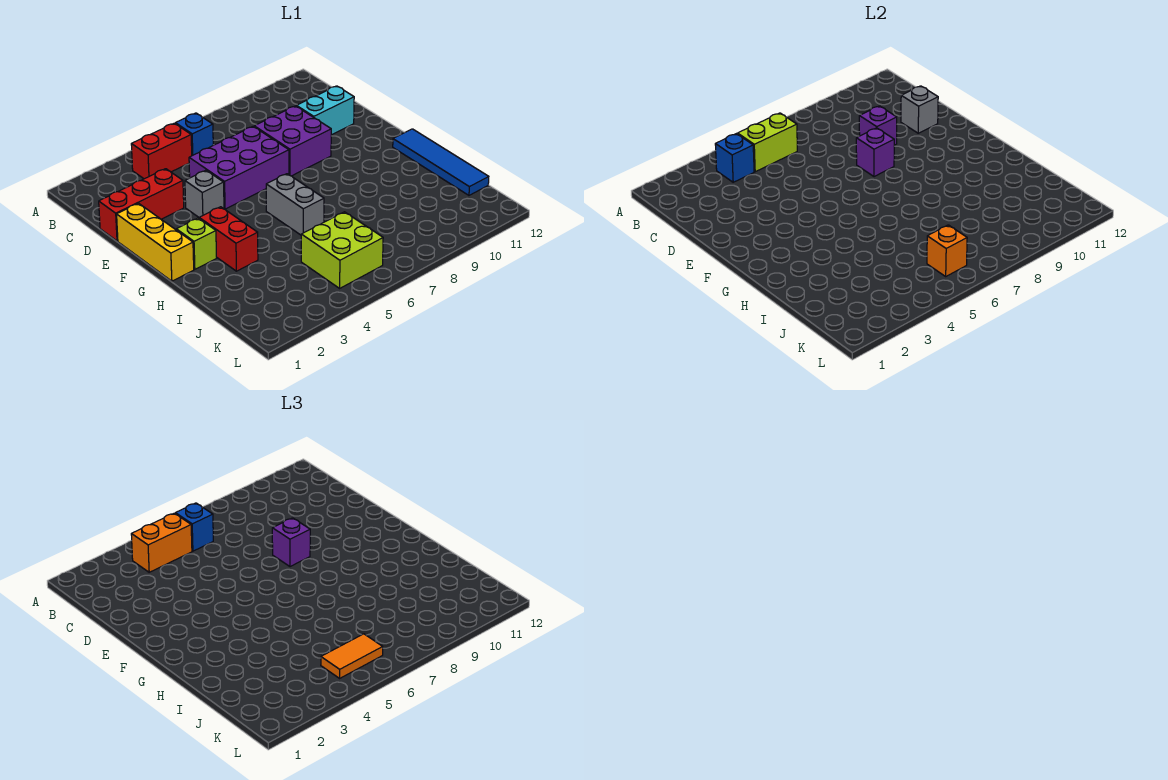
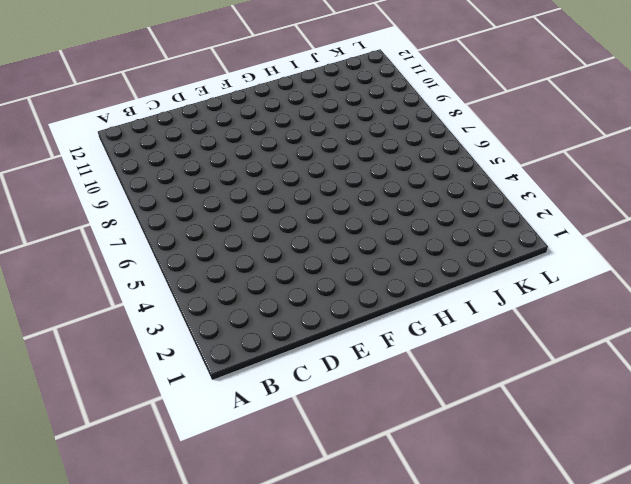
none -> red 1x2 brick [131,123,192,179]
none -> blue 1x1 brick [175,113,213,156]
none -> red 1x3 brick [99,169,184,241]

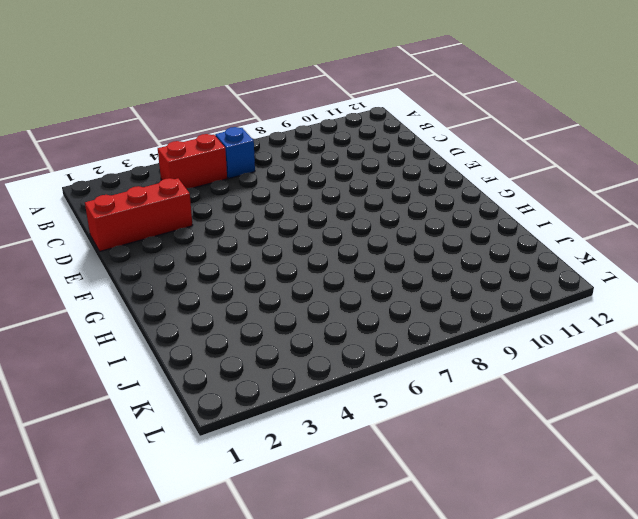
none -> purple 2x3 brick [189,126,289,209]
none -> purple 2x2 brick [254,106,331,176]
none -> cyan 1x2 brick [296,86,354,135]

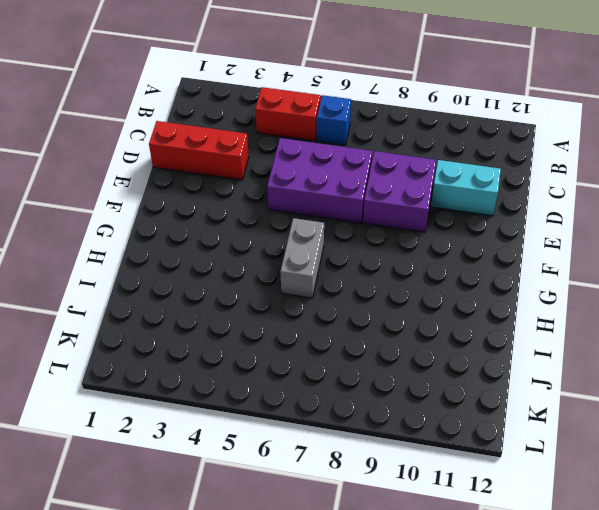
none -> yellow 1x3 brick [117,203,194,281]
none -> grey 1x1 brick [185,170,224,217]
none -> lime 1x1 brick [176,218,217,269]

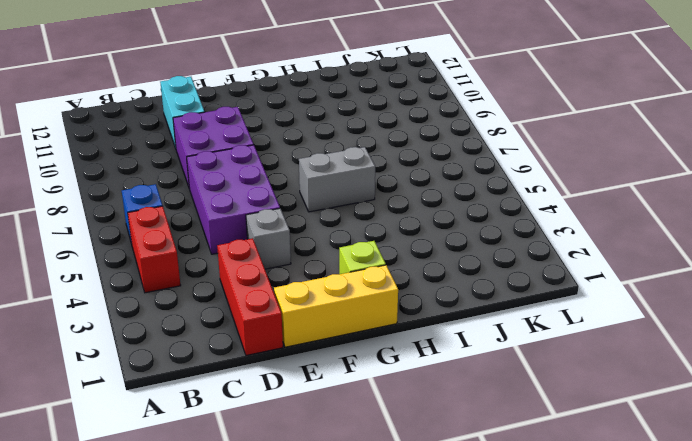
none -> red 1x2 brick [199,207,258,271]
none -> blue 1x4 tile [393,129,489,195]
none -> lime 2x2 brick [301,212,383,288]

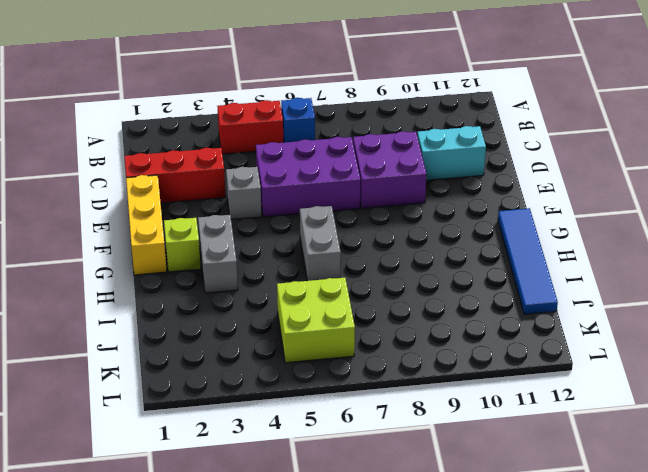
grey 1x2 brick [198,215,238,293] -> red 1x2 brick [199,207,258,271]
none -> blue 1x1 brick [715,134,754,182]
none -> lime 1x2 brick [738,113,797,172]
none -> purple 1x1 brick [859,106,897,145]

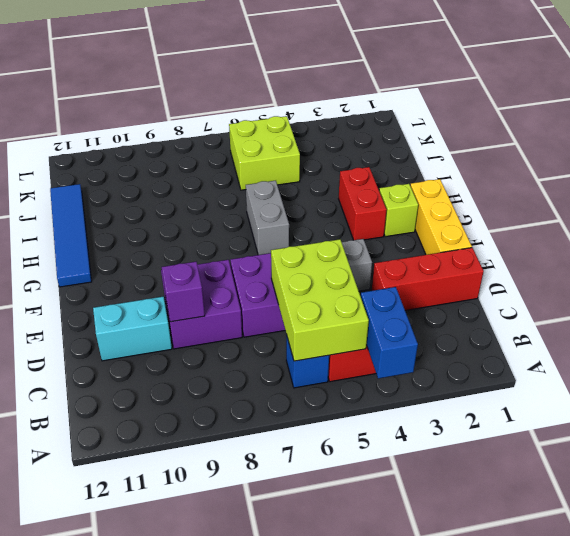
blue 1x2 brick [361,287,418,379] -> blue 1x1 brick [715,134,754,182]
lime 2x3 brick [271,239,369,361] -> lime 1x2 brick [738,113,797,172]
none -> grey 1x1 brick [901,86,938,133]
none -> purple 1x1 brick [856,128,894,177]
none -> orange 1x1 brick [927,225,967,276]

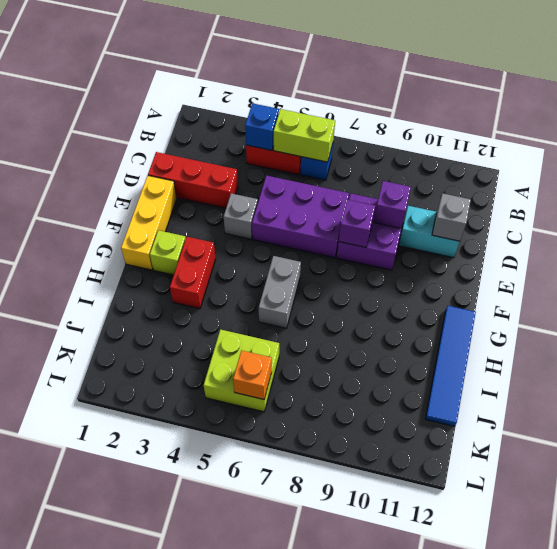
none -> orange 1x2 brick [131,513,192,572]
none -> blue 1x1 brick [175,503,213,551]
none -> purple 1x1 brick [272,518,310,567]

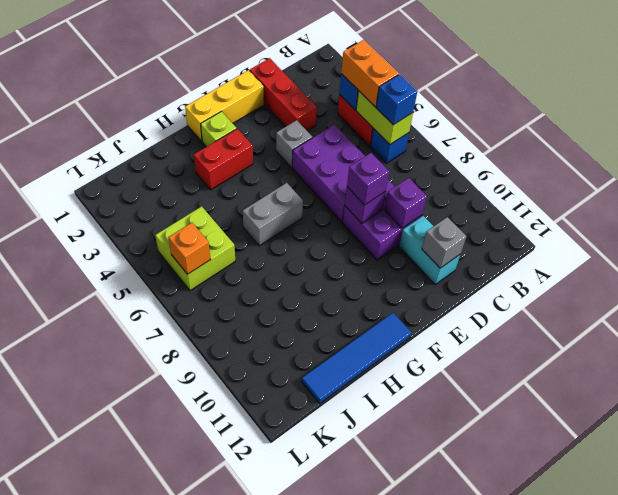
none -> orange 1x2 tile [321,634,383,678]

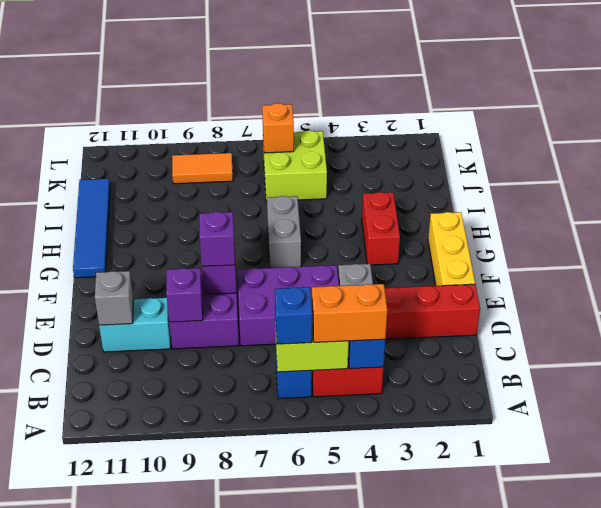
orange 1x2 tile [172,153,233,184] -> orange 1x2 tile moved to [321,634,383,678]
none -> lime 1x1 brick [176,218,217,269]

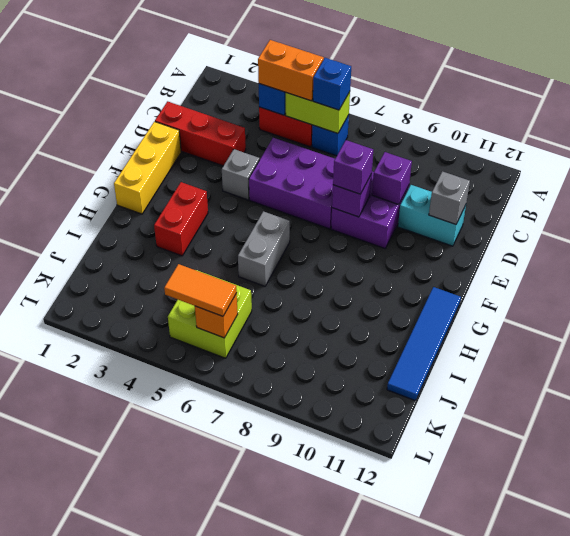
none -> lime 1x1 brick [176,218,217,269]

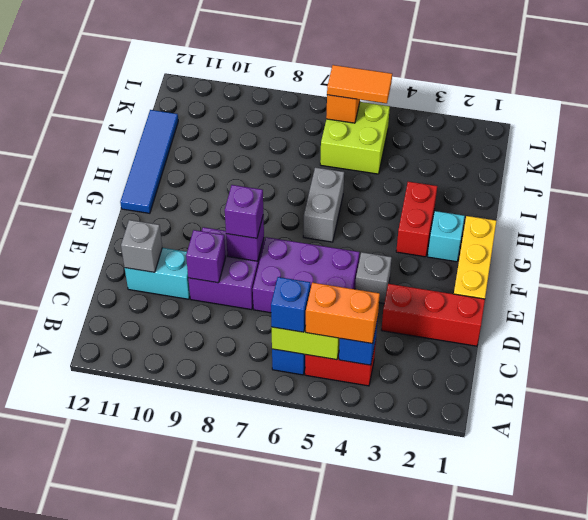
cyan 1x1 brick [428,211,465,262] -> lime 1x1 brick [176,218,217,269]

